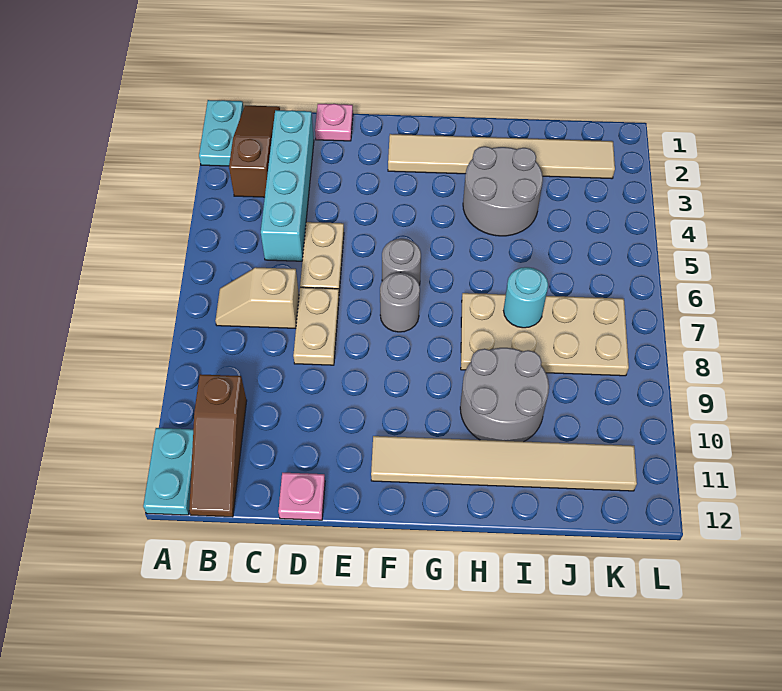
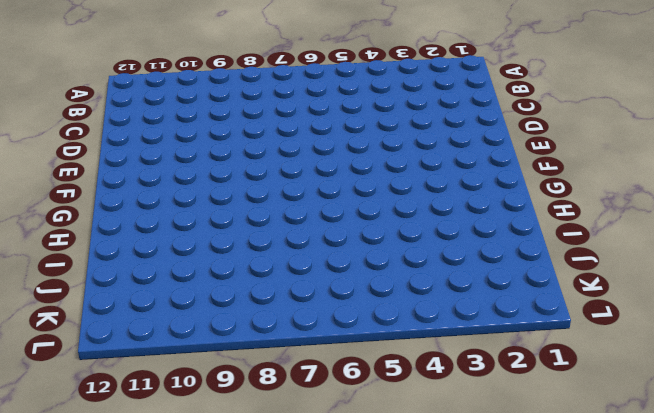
none -> cyan 1x2 plate [199,100,244,166]
none -> cyan 1x2 plate [143,428,193,515]
none -> brown 1x3 slope [229,106,280,197]

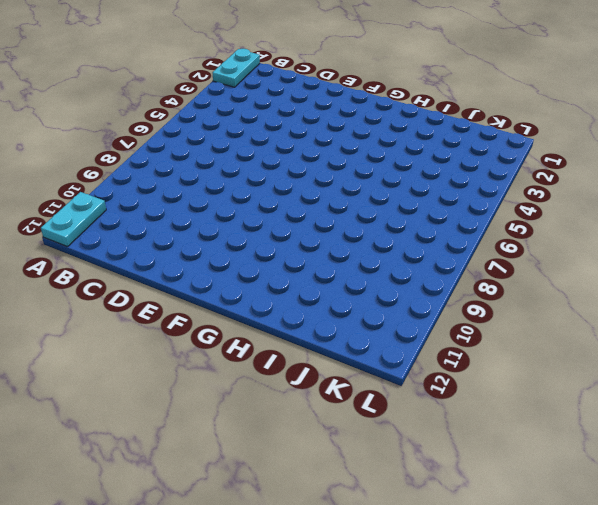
none -> brown 1x3 slope [229,106,280,197]
none -> tan 1x2 slope [215,267,299,328]
none -> brown 1x3 slope [189,374,247,517]

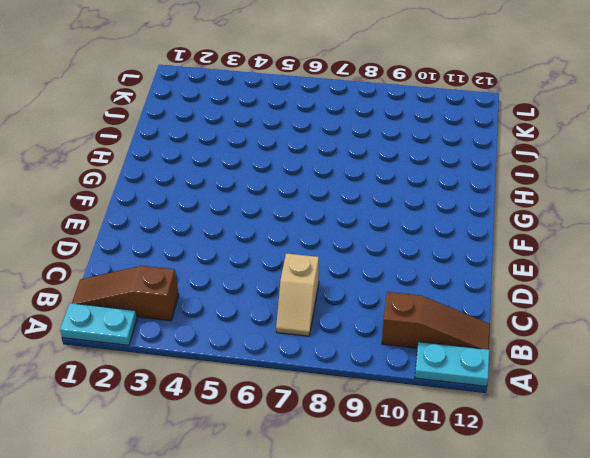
none -> cyan 1x4 brick [261,110,314,261]
none -> pink 1x1 plate [315,104,353,141]
none -> tan 1x2 plate [300,222,344,293]

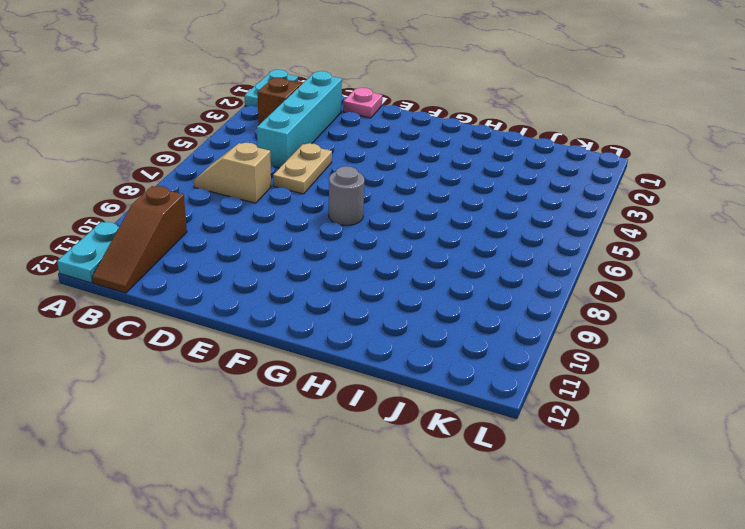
none -> tan 1x2 plate [293,287,339,365]
none -> pink 1x1 plate [278,473,325,520]
none -> tan 1x6 tile [388,134,615,179]

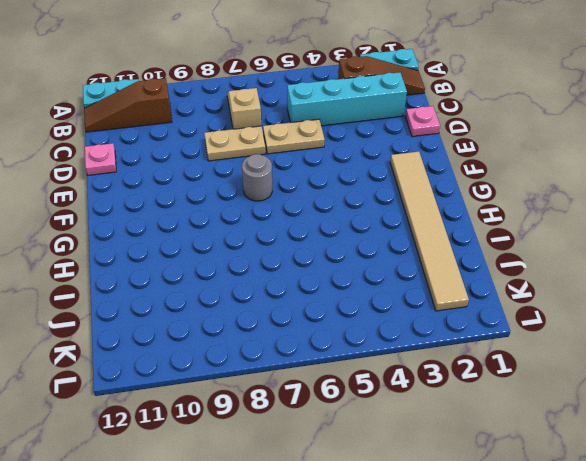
none -> grey 1x1 round brick [382,239,421,285]
none -> tan 1x6 tile [371,436,637,491]
none -> grey 2x2 round brick [463,146,543,236]

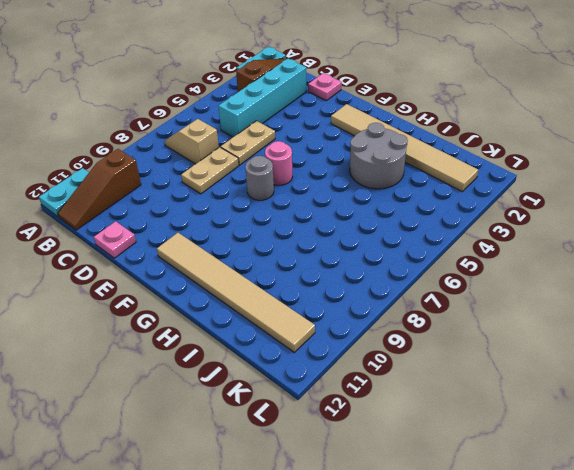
pink 1x1 round brick [265,141,293,185] -> grey 1x1 round brick [382,239,421,285]
none -> tan 2x4 plate [461,293,629,376]
none -> grey 2x2 round brick [460,348,549,442]
none -> cyan 1x1 round brick [504,267,548,328]

